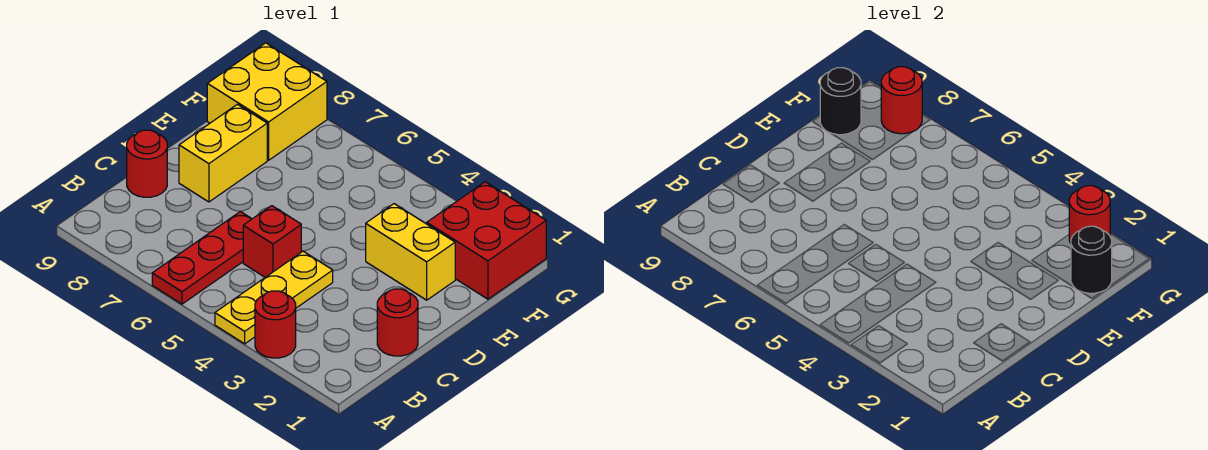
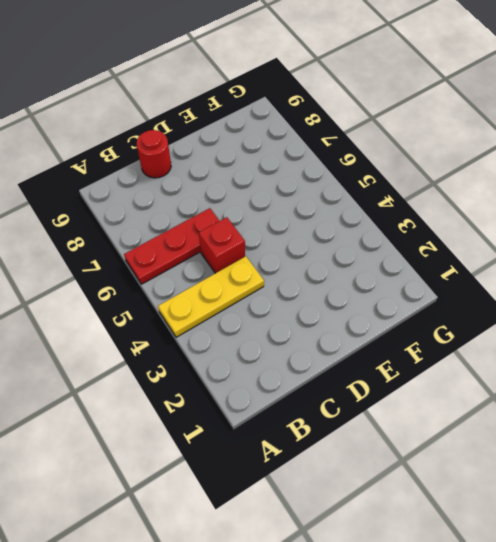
none -> red 1x1 round brick [255,291,296,358]
none -> red 1x1 round brick [377,289,418,356]
none -> yellow 1x2 brick [179,104,267,202]

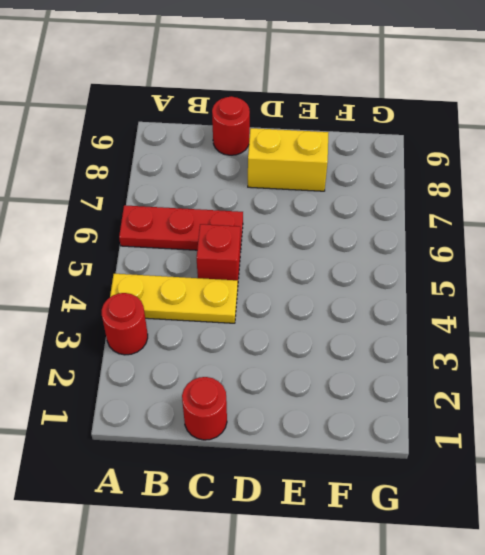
none -> yellow 1x2 brick [366,204,455,300]
none -> red 2x2 brick [427,182,546,299]
none -> yellow 2x2 brick [207,43,327,160]

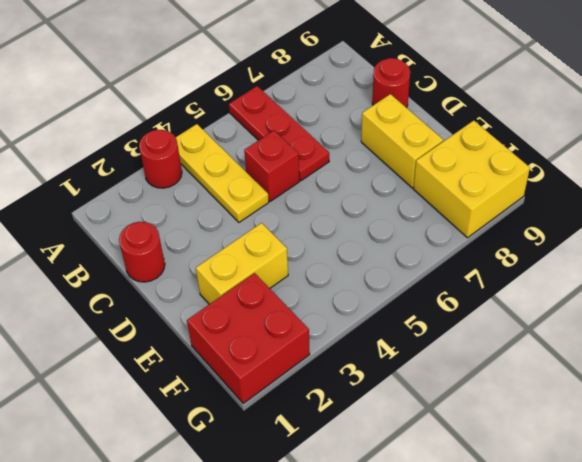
none -> black 1x1 round brick [1071,226,1112,293]
none -> black 1x1 round brick [820,68,861,135]
none -> red 1x1 round brick [1069,186,1110,243]

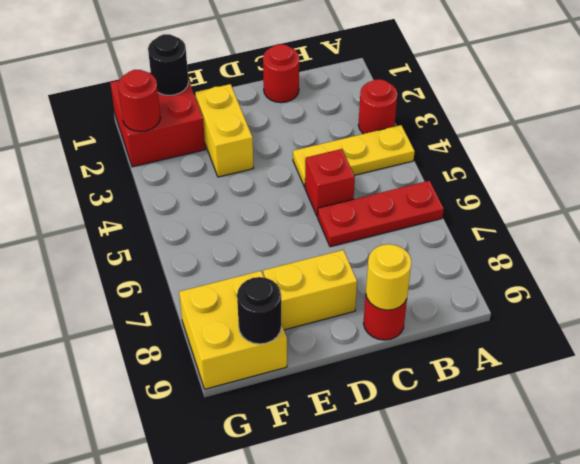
yellow 1x1 round brick [366,244,411,310] -> none
none -> red 1x1 round brick [881,67,922,134]

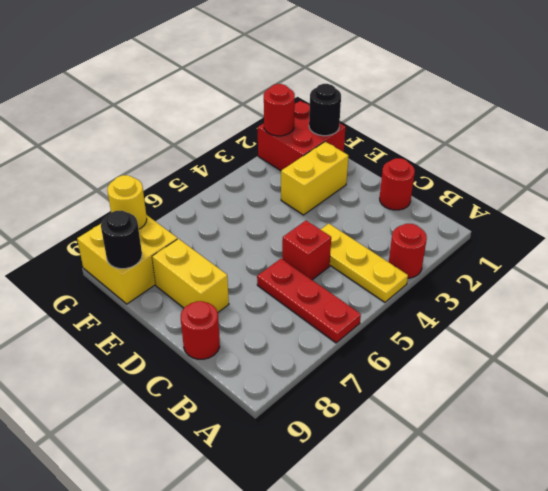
yellow 1x1 round brick [107,175,147,229] -> red 1x1 round brick [881,67,922,134]

